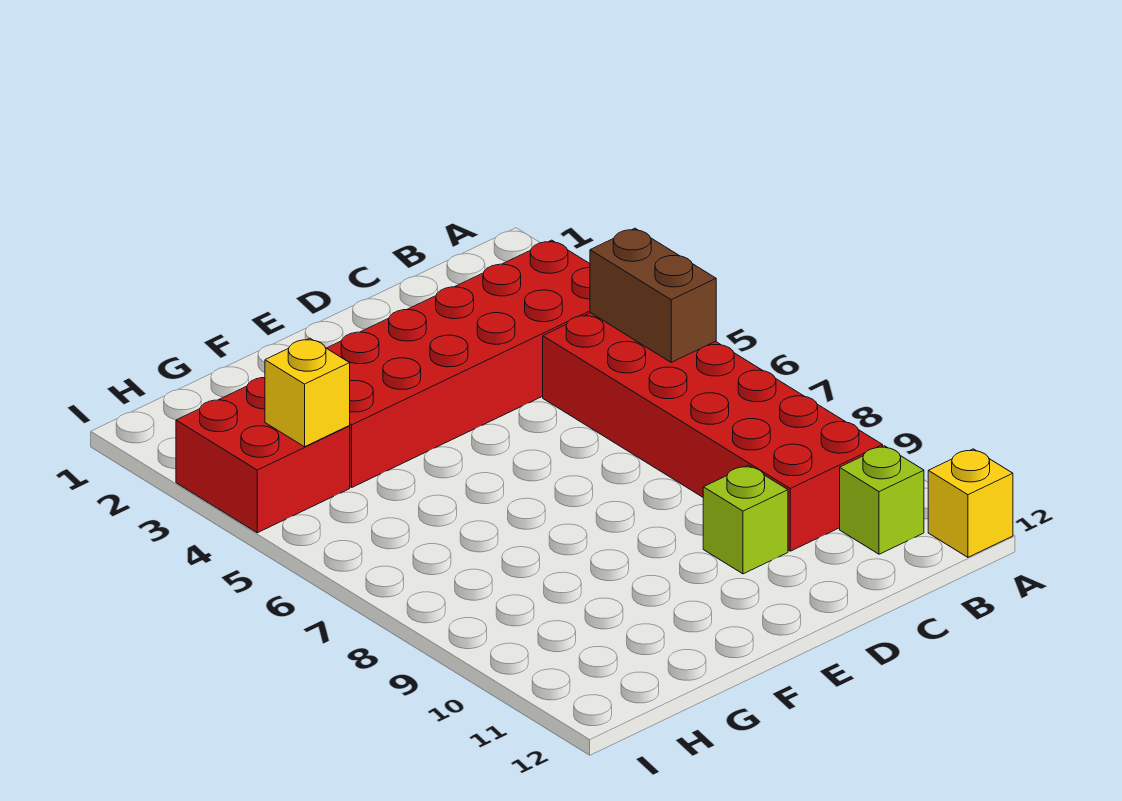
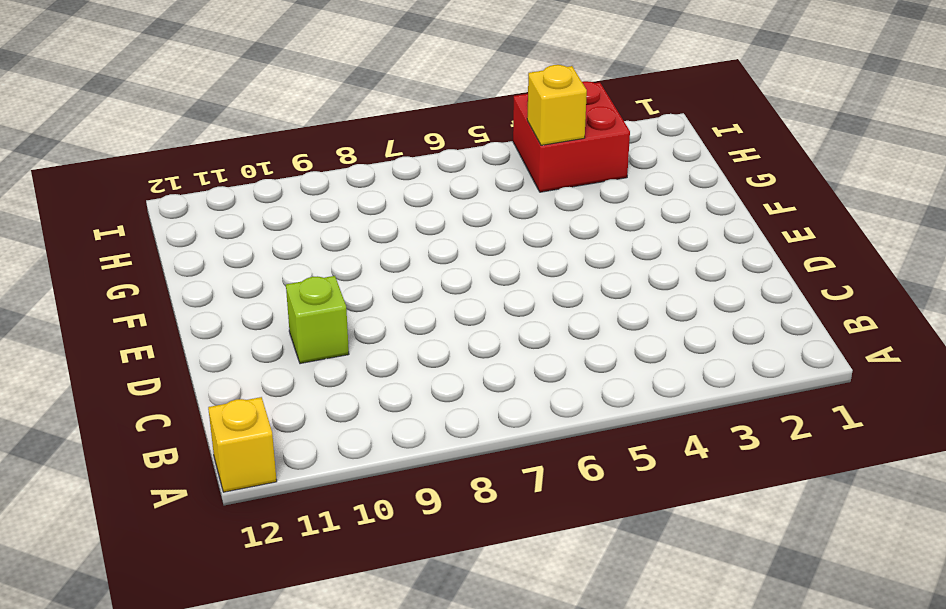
none -> red 2x6 brick [327,240,590,487]
none -> red 2x6 brick [543,313,883,551]

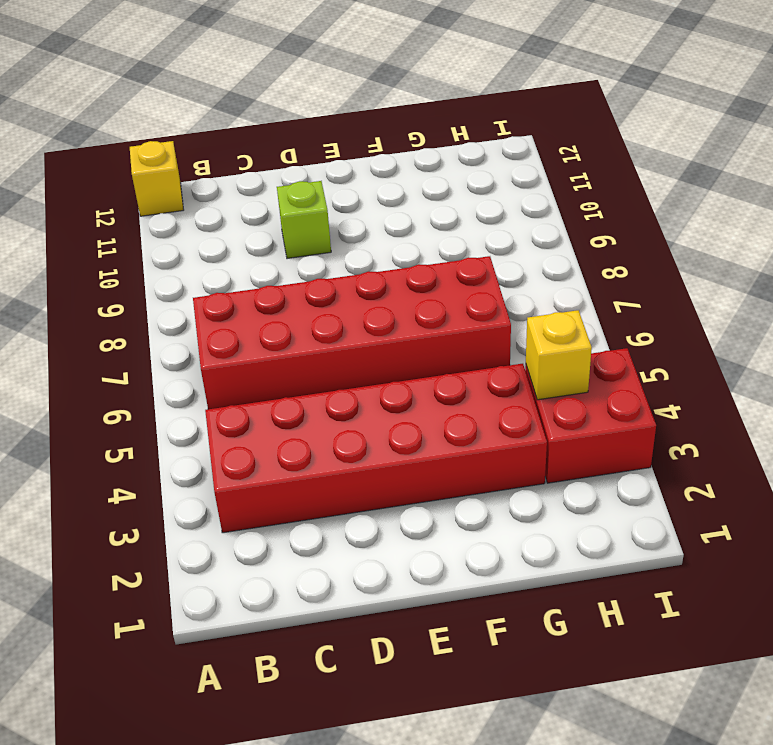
red 2x6 brick [193,256,511,409] -> red 2x6 brick turned to [543,313,883,551]
none -> lime 1x1 brick [840,446,924,554]
none -> brown 1x2 brick [590,228,716,362]

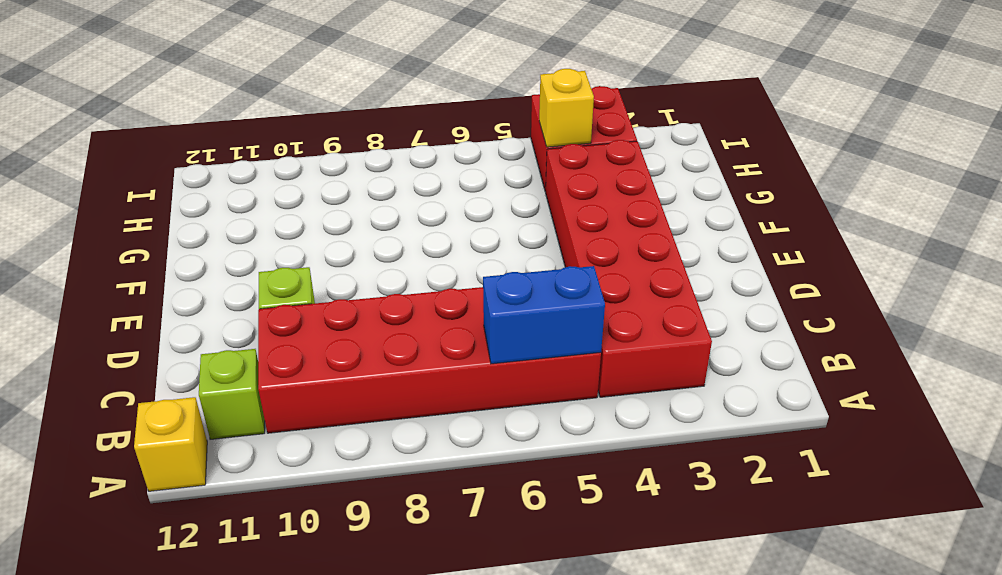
blue 1x2 brick [483,266,605,364] -> brown 1x2 brick [590,228,716,362]

